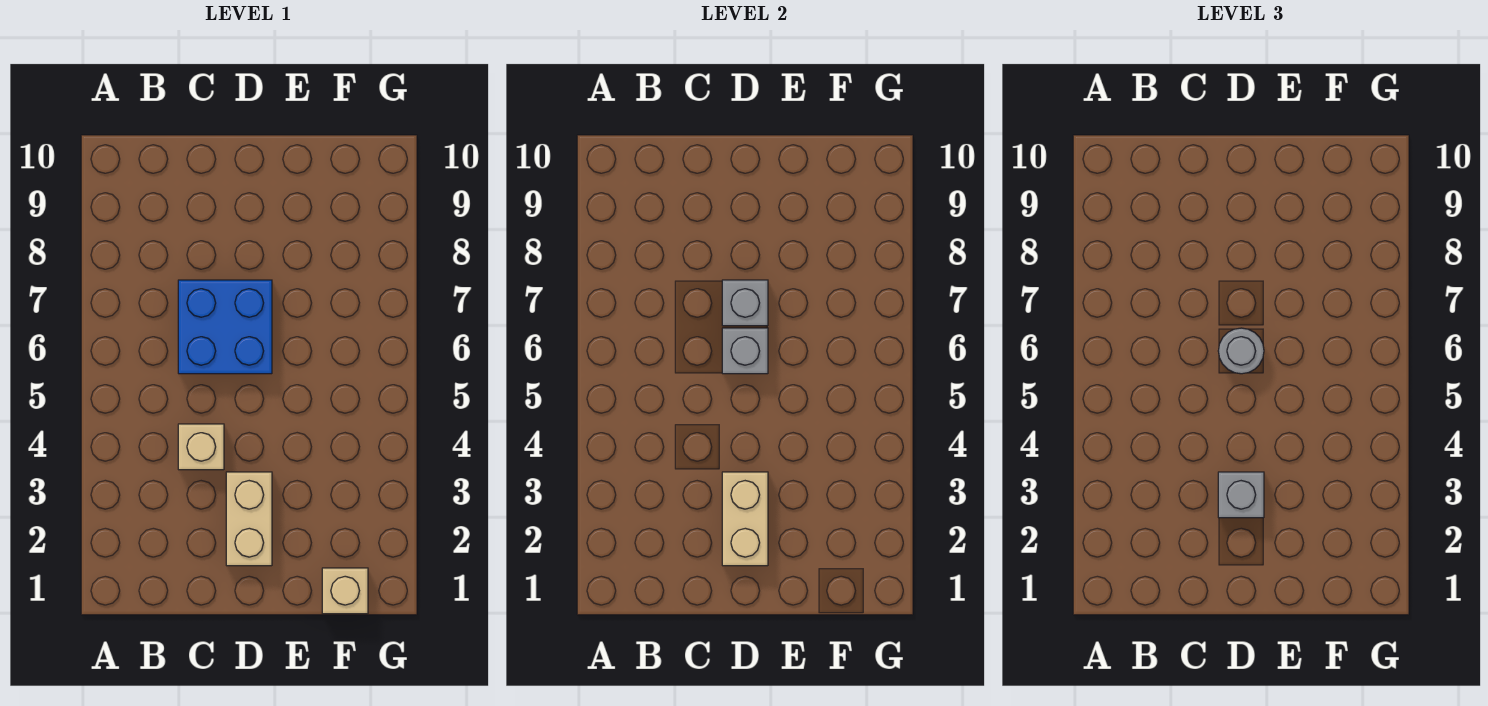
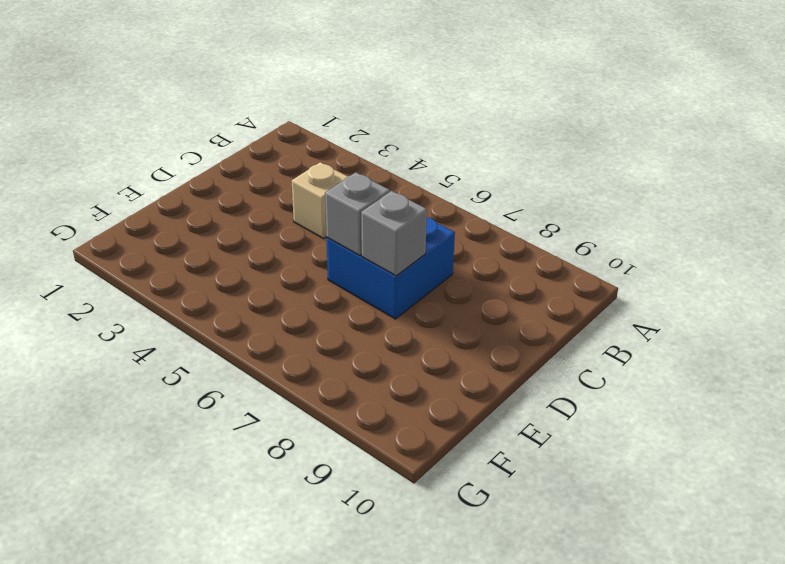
none -> tan 1x2 brick [226,472,272,566]
none -> tan 1x1 brick [322,568,368,614]

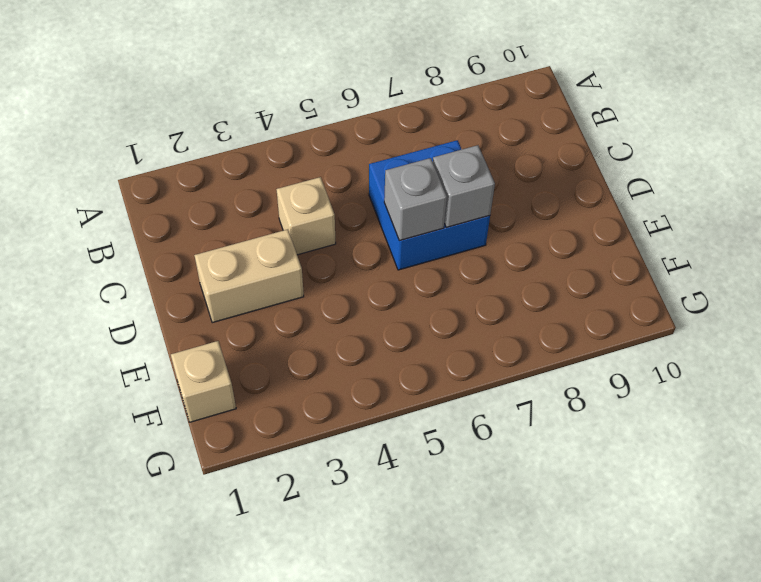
none -> tan 1x2 brick [722,472,768,566]
none -> grey 1x1 brick [1218,472,1264,518]

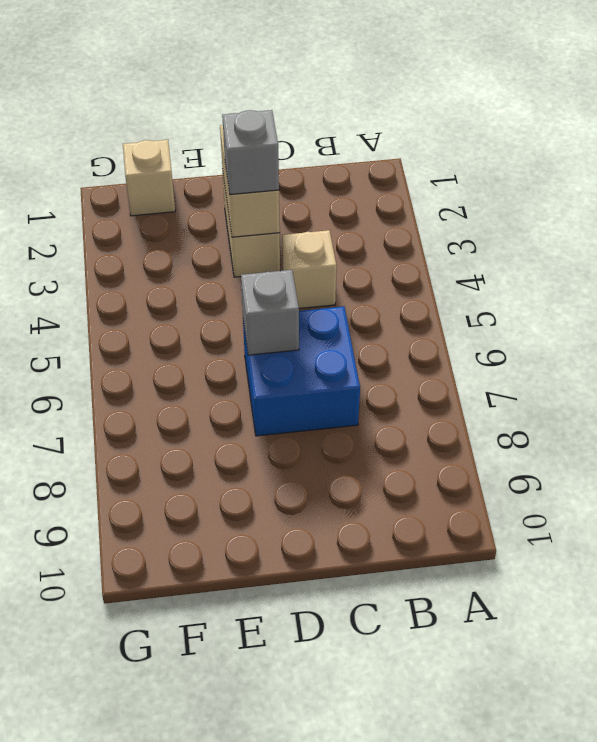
none -> grey 1x1 brick [722,280,768,326]
none -> grey 1x1 round brick [1218,328,1264,374]

